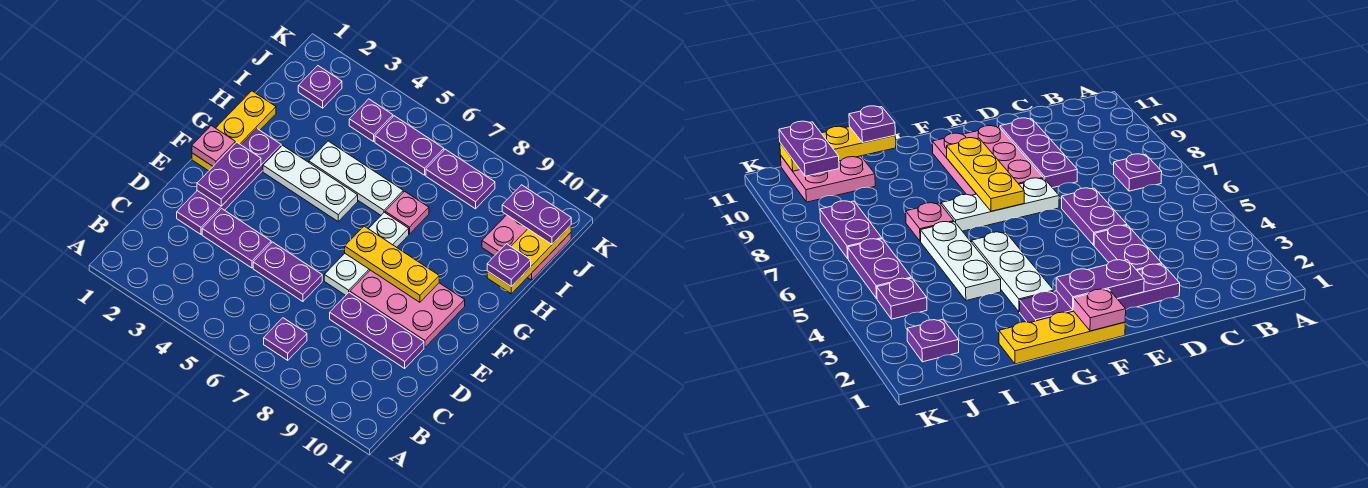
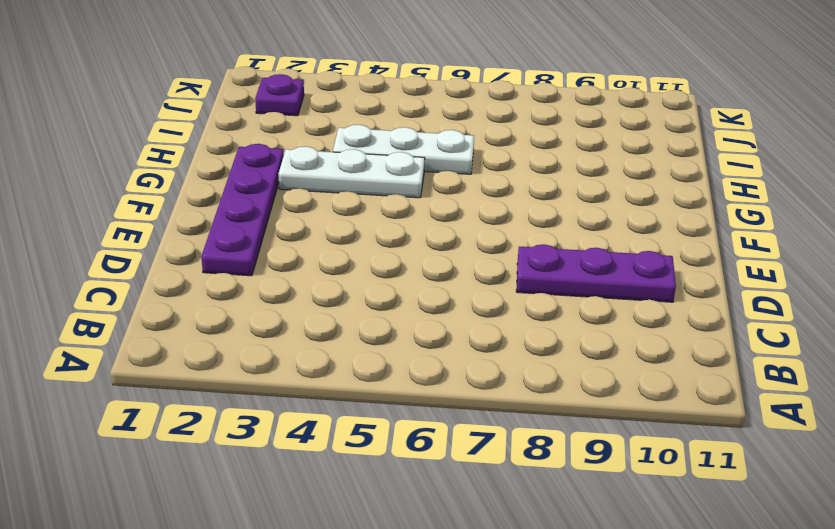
none -> purple 1x1 plate [264,318,307,360]
none -> purple 1x2 plate [202,209,271,268]
none -> purple 1x2 plate [253,242,322,301]

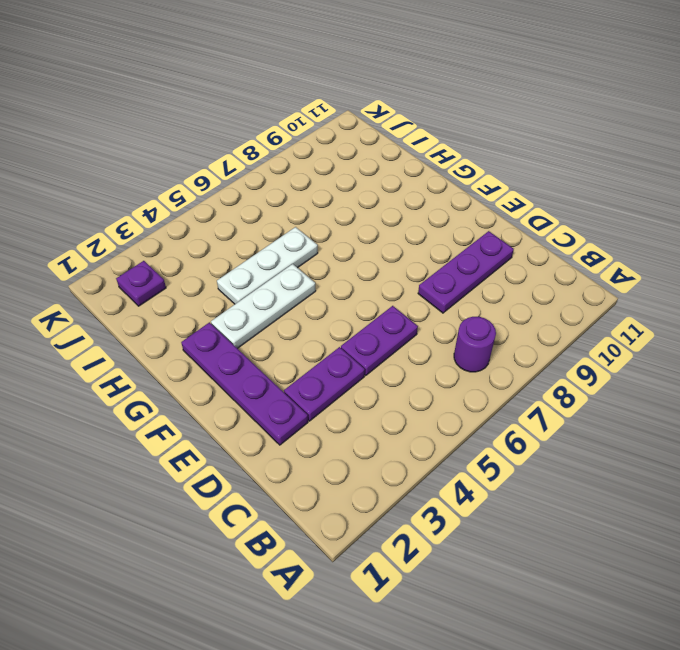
purple 1x1 round brick [454,317,496,372] -> purple 1x1 plate [264,318,307,360]
none -> white 1x3 plate [324,212,409,295]
none -> pink 2x3 plate [350,270,465,347]
none -> yellow 1x3 plate [192,91,276,171]

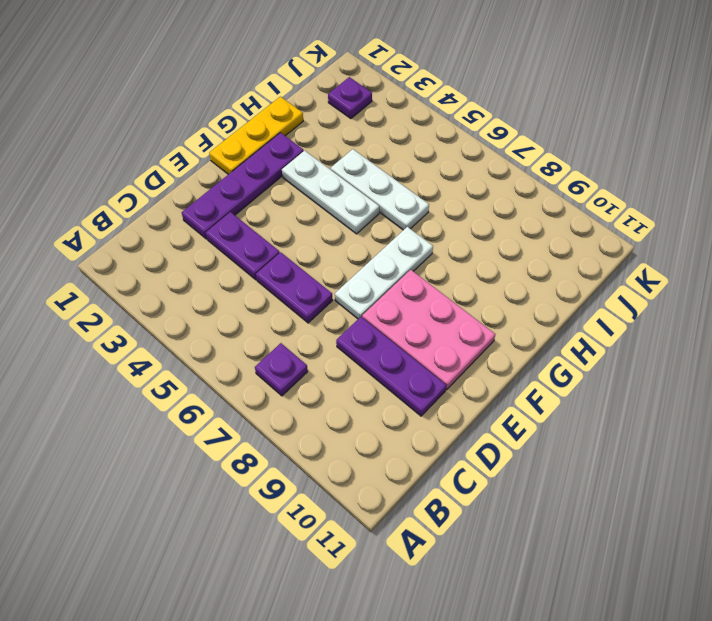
none -> pink 1x1 plate [385,191,429,234]
none -> pink 2x2 plate [482,215,571,280]
none -> purple 1x1 plate [349,99,393,142]

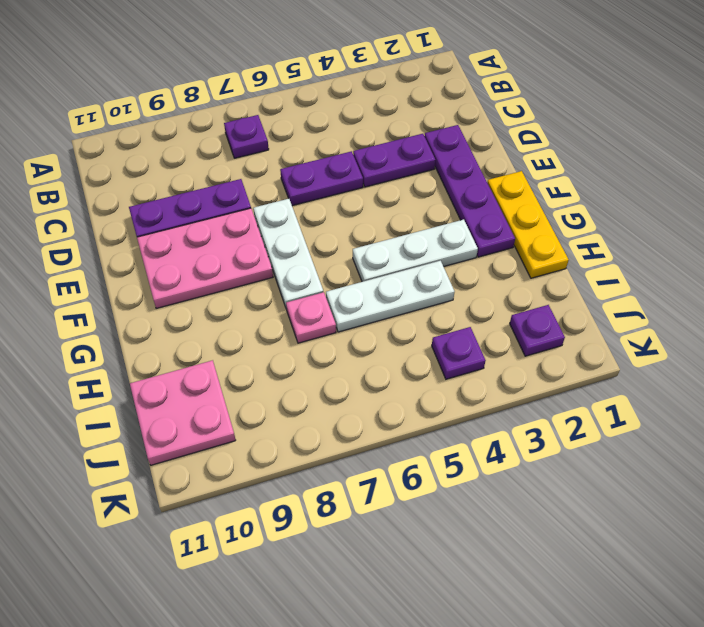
none -> purple 1x2 plate [375,116,444,175]
none -> purple 1x2 plate [426,149,495,209]
none -> purple 1x2 plate [197,142,261,206]

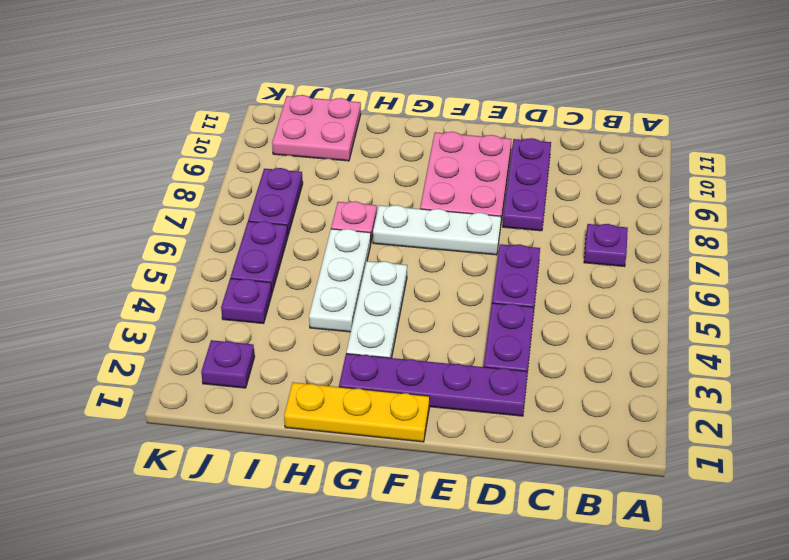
none -> purple 1x2 plate [197,142,261,206]
none -> pink 1x1 plate [192,126,235,166]
none -> yellow 1x3 plate [345,226,439,302]

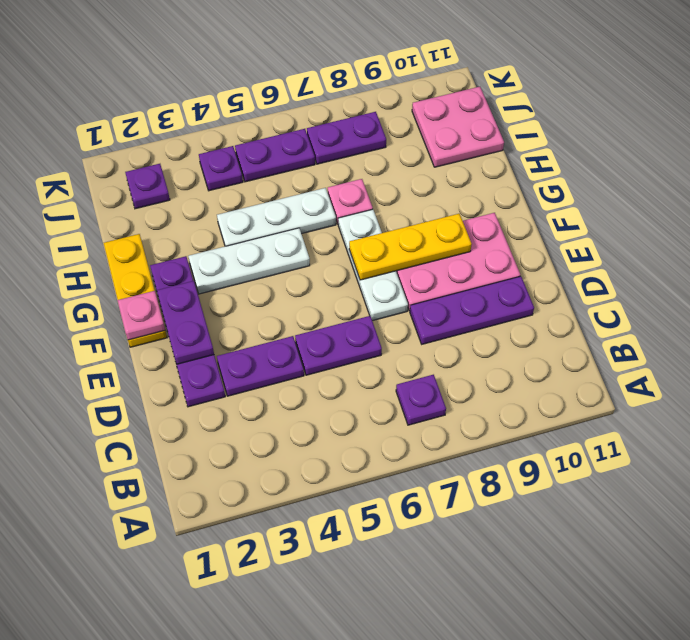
none -> yellow 1x3 plate [487,225,571,294]
none -> purple 1x1 plate [487,244,531,287]
none -> purple 1x2 plate [502,185,571,244]

